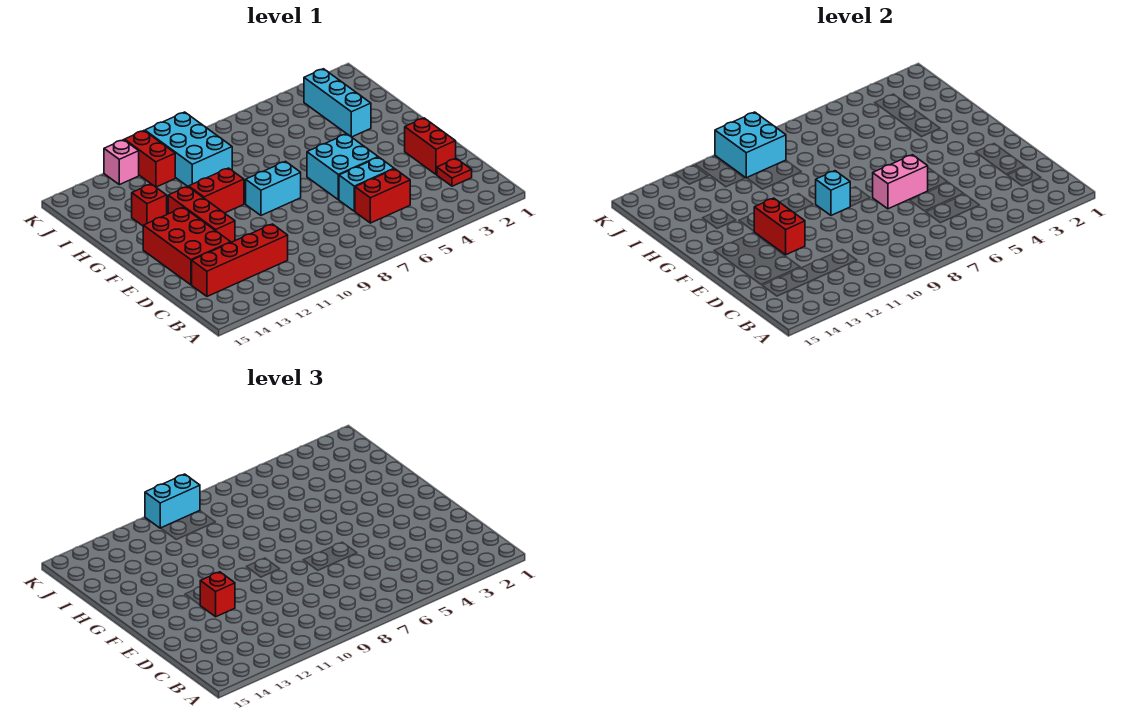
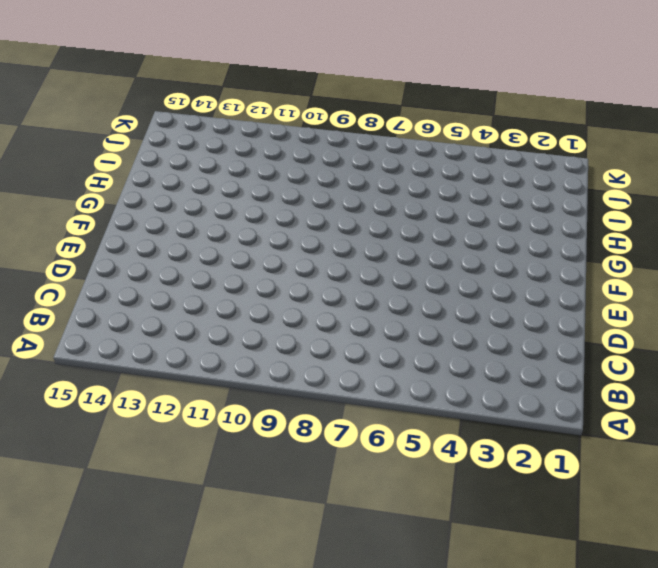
none -> red 1x1 plate [437,158,472,186]
none -> red 1x2 brick [355,169,410,223]
none -> red 1x4 brick [192,224,288,296]

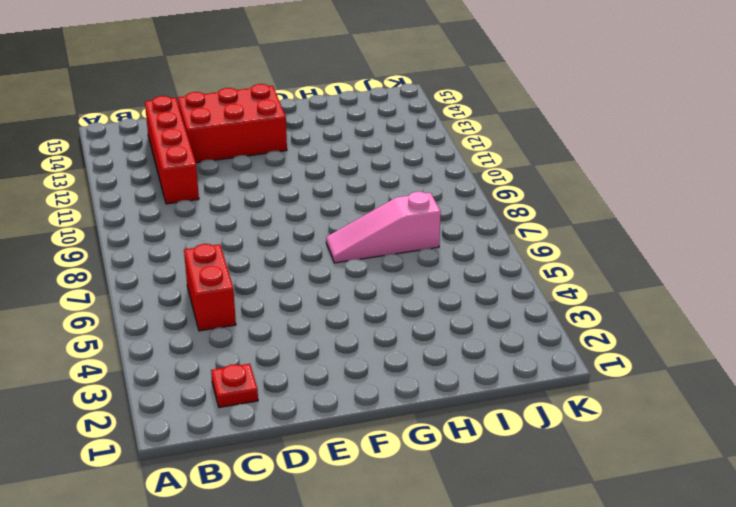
pink 1x3 slope [326,192,441,263] -> none
none -> red 1x2 brick [405,118,456,175]
none -> cyan 1x2 brick [339,157,394,211]
none -> cyan 2x2 brick [307,134,378,200]

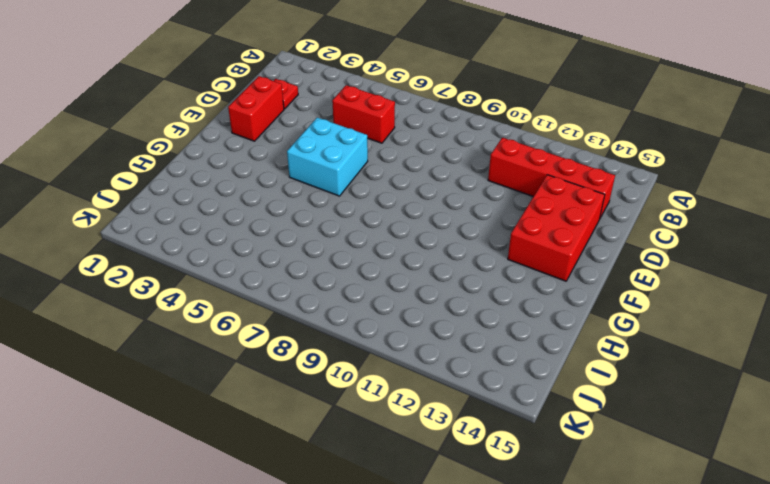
none -> cyan 1x2 brick [339,157,394,211]
none -> red 1x3 brick [168,186,235,242]
none -> cyan 1x2 brick [246,161,301,215]

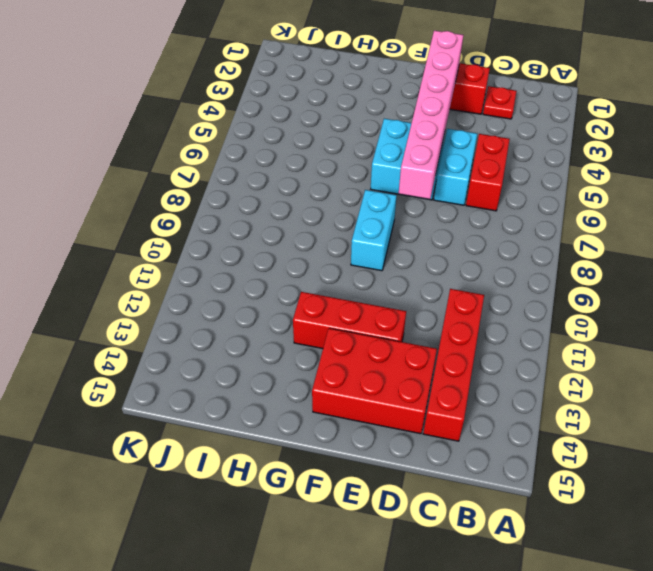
pink 1x6 brick [399,31,463,199] -> pink 1x2 brick [873,155,928,209]
none -> red 1x2 brick [189,168,244,213]
none -> cyan 1x3 brick [304,69,371,137]
none -> red 1x1 brick [132,184,167,226]

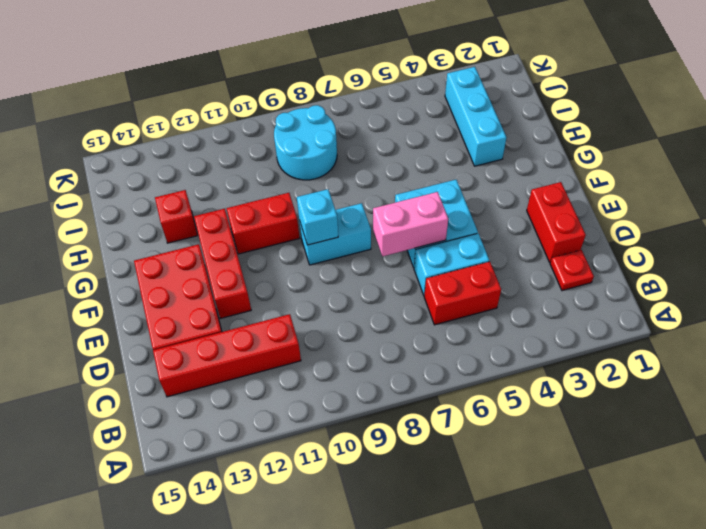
cyan 2x2 round brick [274,105,337,180] -> cyan 2x3 brick [145,112,232,187]
none -> red 1x2 brick [124,131,175,187]
none -> pink 1x1 brick [104,140,139,185]
none -> red 1x2 brick [754,198,805,255]

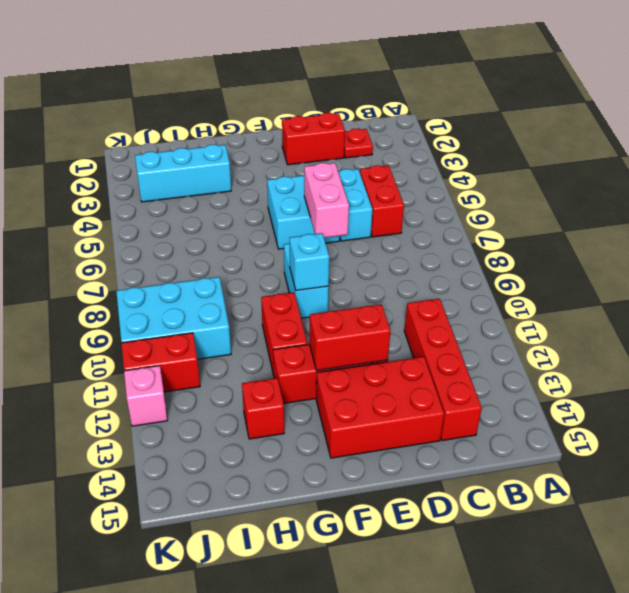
none -> cyan 2x2 brick [715,112,786,178]
none -> red 1x1 brick [200,572,235,617]
none -> cyan 1x2 brick [145,474,200,528]

